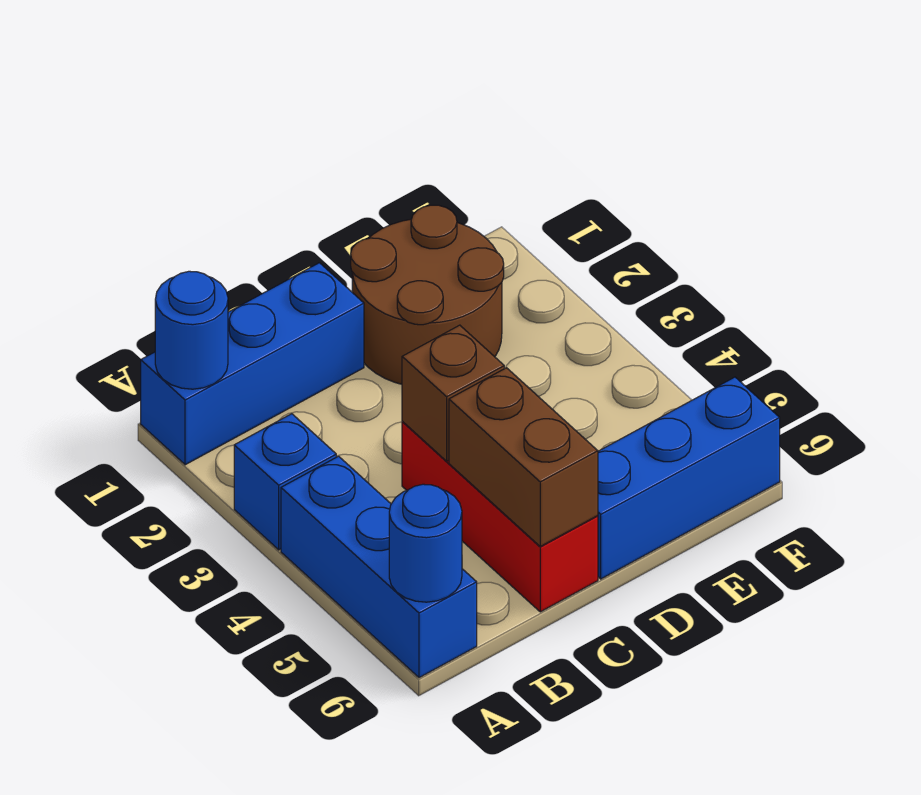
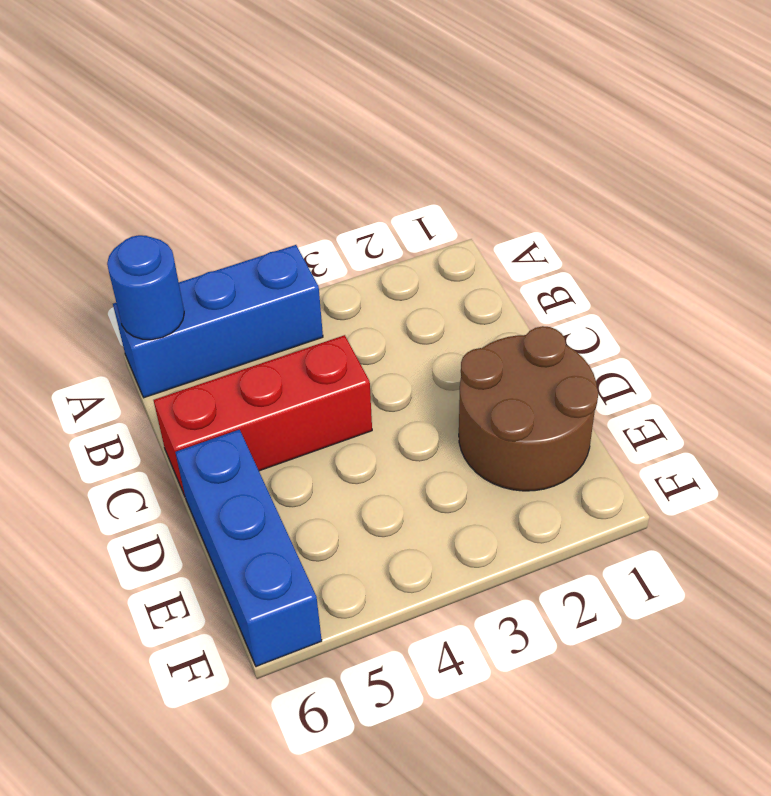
none -> blue 1x3 brick [141,263,364,465]
none -> blue 1x1 brick [234,414,336,550]

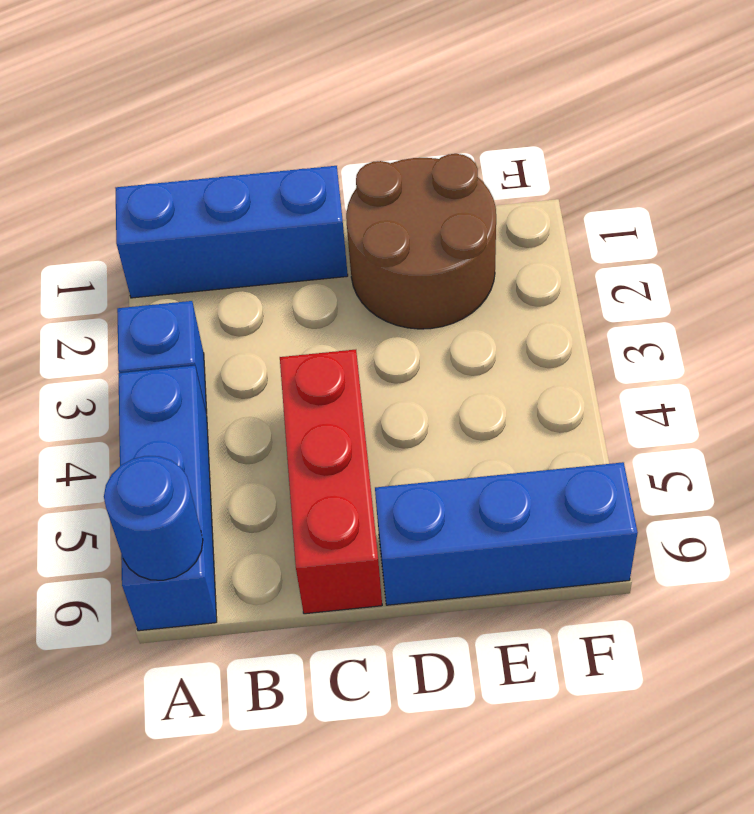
none -> blue 1x1 round brick [155,271,228,389]
none -> brown 1x1 brick [402,325,504,461]

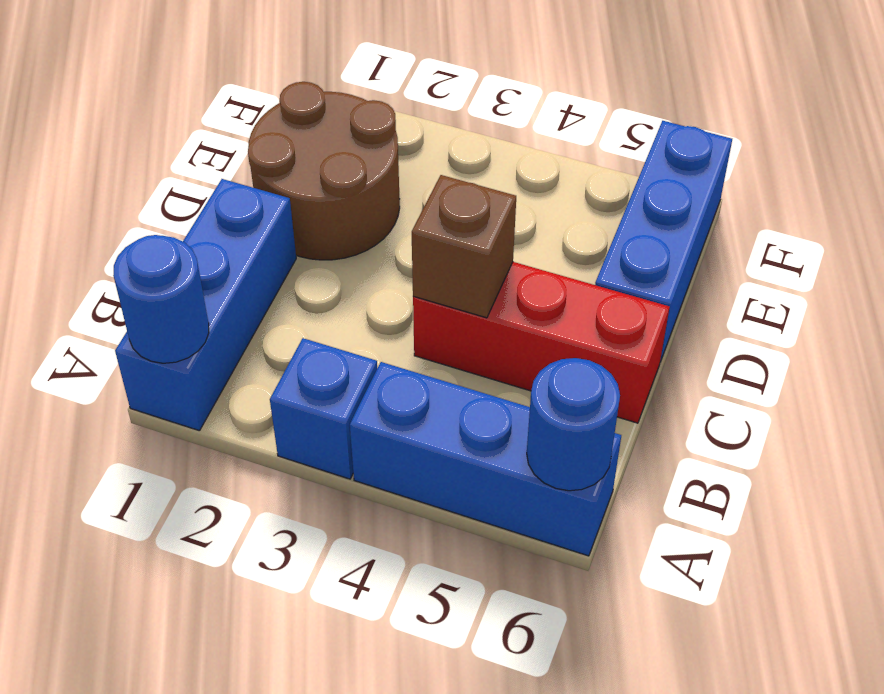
none -> brown 1x2 brick [449,368,598,546]

